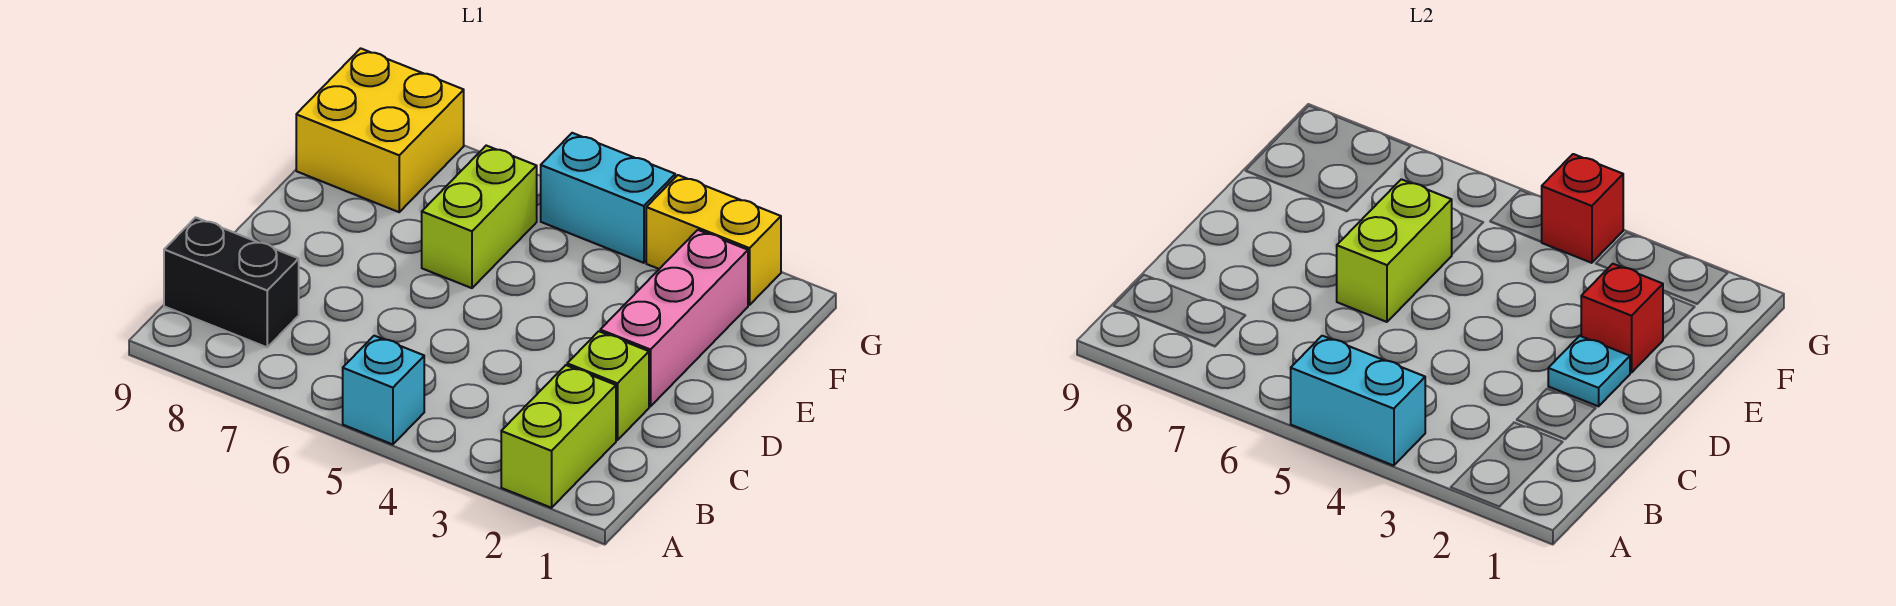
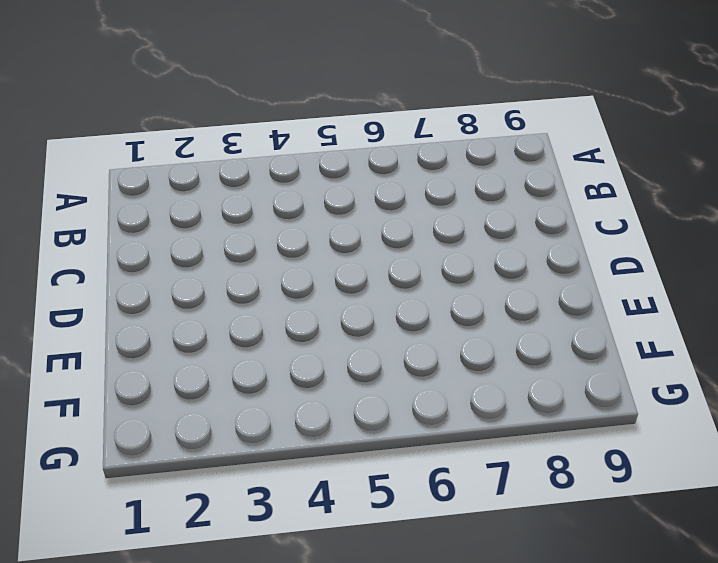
none -> lime 1x2 brick [501,365,616,508]
none -> cyan 1x1 brick [343,336,424,444]
none -> black 1x2 brick [164,217,299,347]

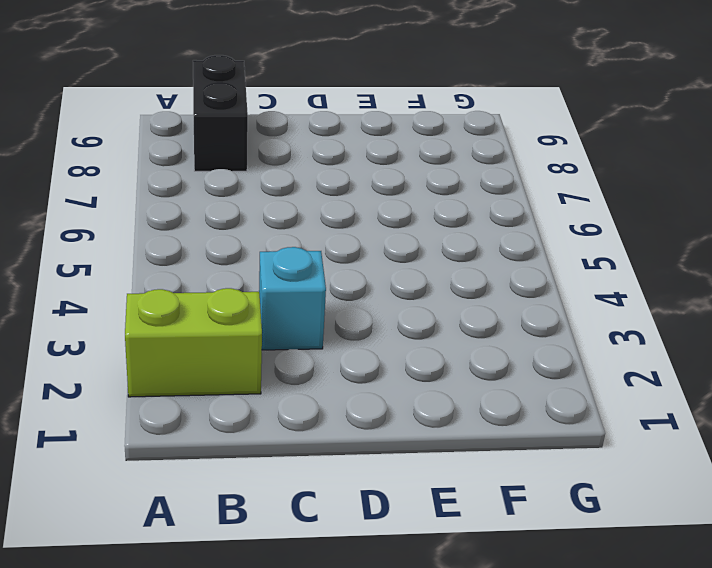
cyan 1x1 brick [259,247,326,350] -> cyan 1x1 brick moved to [343,336,424,444]
none -> lime 1x1 brick [567,331,649,440]
none -> pink 1x3 brick [600,230,748,406]
none -> lime 1x2 brick [422,146,537,288]

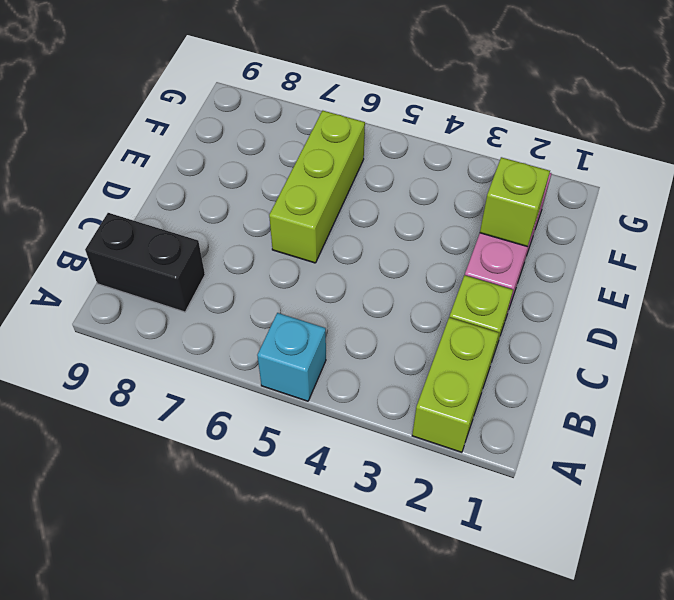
lime 1x3 brick [269,111,365,263] -> lime 1x2 brick [422,146,537,288]
lime 1x1 brick [480,157,550,247] -> red 1x1 brick [1581,264,1663,373]
none -> yellow 2x2 brick [296,48,464,212]
none -> yellow 1x2 brick [646,175,781,305]
none -> cyan 1x2 brick [541,133,675,263]

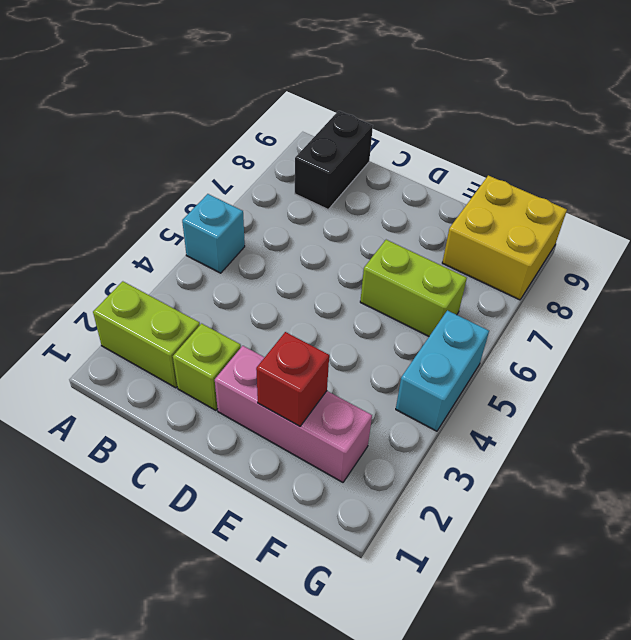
none -> yellow 1x2 brick [646,175,781,305]
none -> cyan 1x2 brick [1291,336,1425,466]
none -> cyan 1x1 plate [1548,336,1630,406]

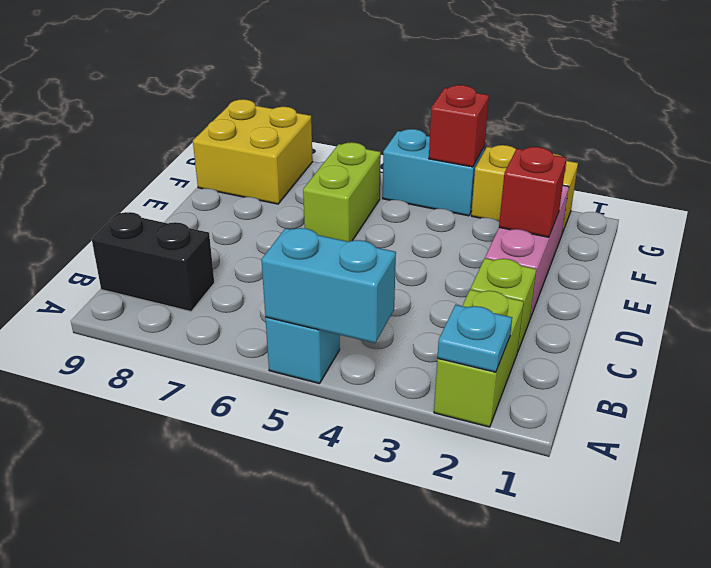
cyan 1x1 plate [437,305,512,372] -> cyan 1x1 plate moved to [1548,336,1630,406]
none -> lime 1x2 brick [1337,179,1452,322]

